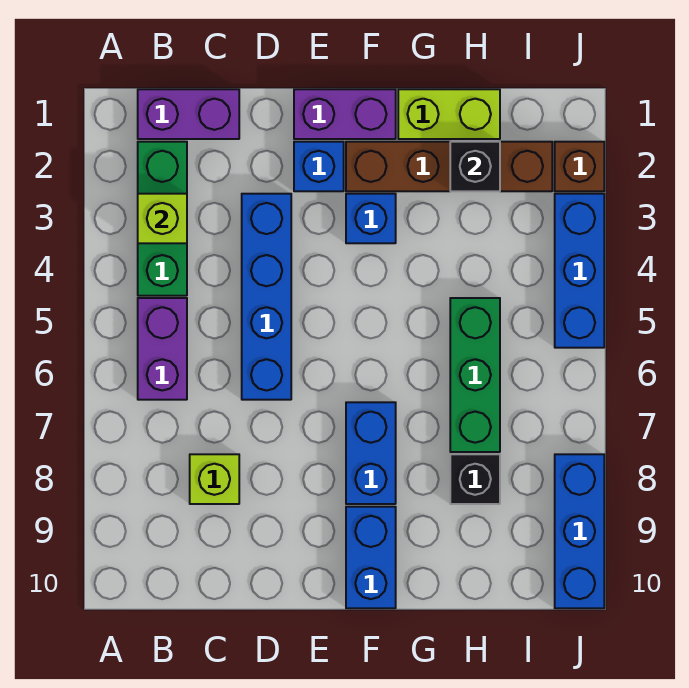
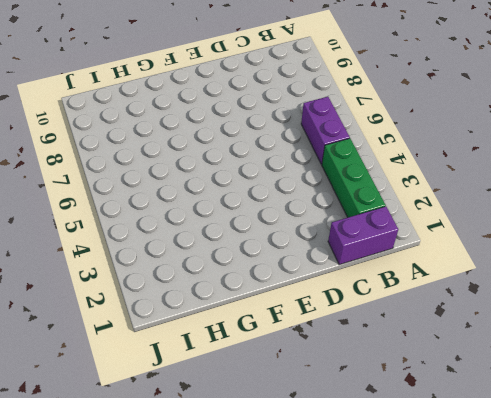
none -> lime 1x1 brick [190,454,239,504]
none -> blue 1x4 brick [242,194,291,400]
none -> purple 1x2 brick [294,89,396,139]

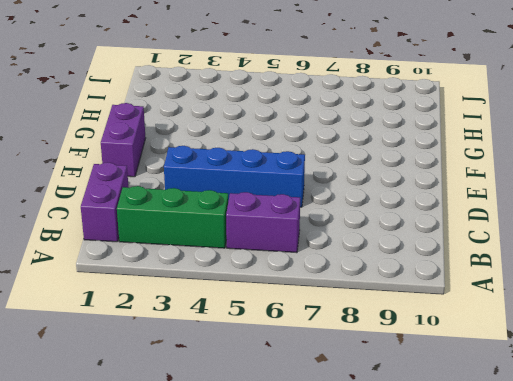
none -> lime 1x1 brick [190,454,239,504]
none -> blue 1x1 brick [294,142,344,191]
none -> brown 1x4 brick [346,142,552,191]

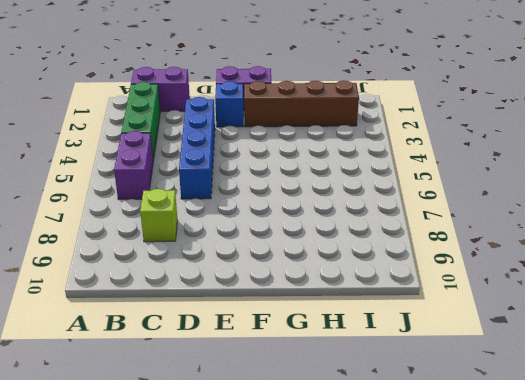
none -> blue 1x1 brick [346,194,396,243]
none -> blue 1x2 brick [346,402,396,504]
none -> blue 1x2 brick [346,507,396,608]

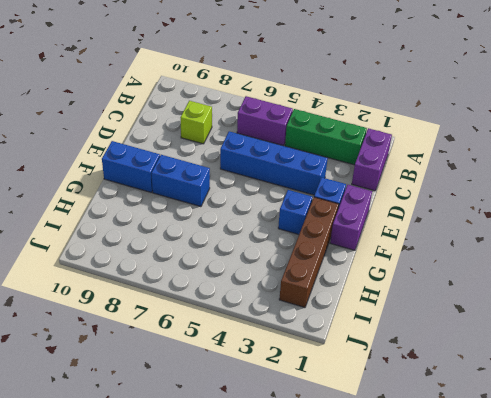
none -> lime 1x2 brick [398,89,500,139]
none -> green 1x3 brick [450,298,500,452]
none -> black 1x1 brick [450,454,500,504]

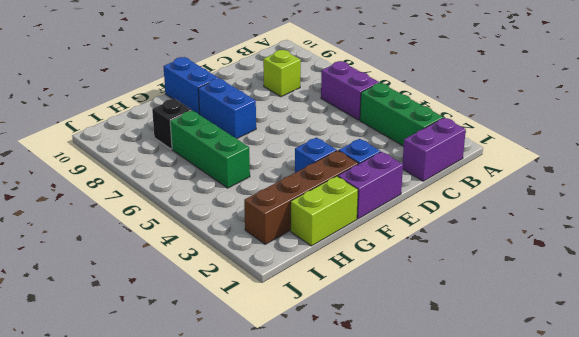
none -> blue 1x4 brick [242,194,291,400]
none -> brown 1x1 brick [555,142,604,191]
none -> blue 1x3 brick [555,194,604,348]

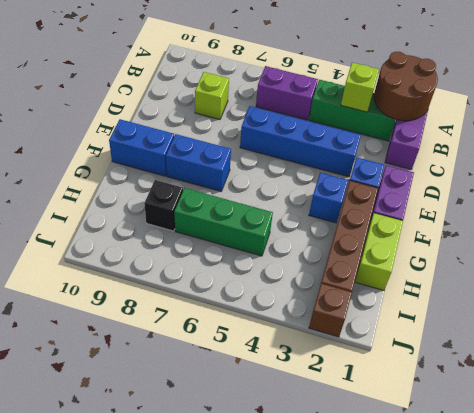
brown 2x2 round brick [374,52,438,121] -> none
none -> blue 1x3 brick [555,194,604,348]
none -> blue 1x3 brick [555,454,604,608]
none -> black 1x1 brick [450,142,500,191]

